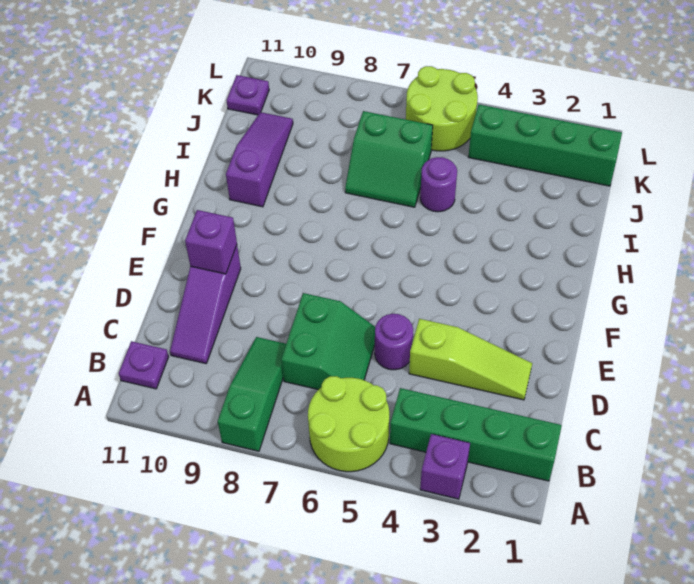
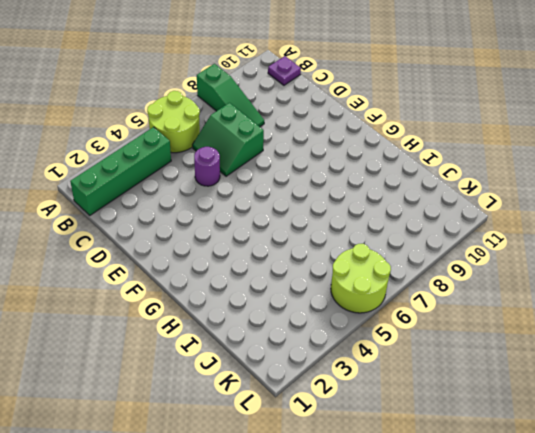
none -> purple 1x1 brick [420,434,470,499]
none -> purple 1x3 slope [170,245,241,364]
none -> lime 1x3 slope [409,319,532,400]

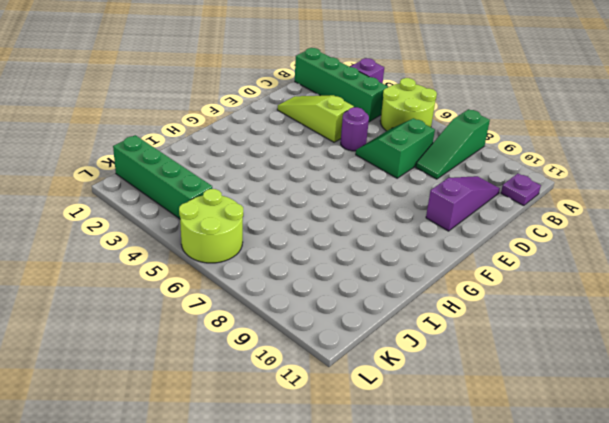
none -> purple 1x3 slope [226,112,293,207]
none -> purple 1x1 round brick [420,157,457,212]
none -> green 2x2 slope [345,111,433,207]

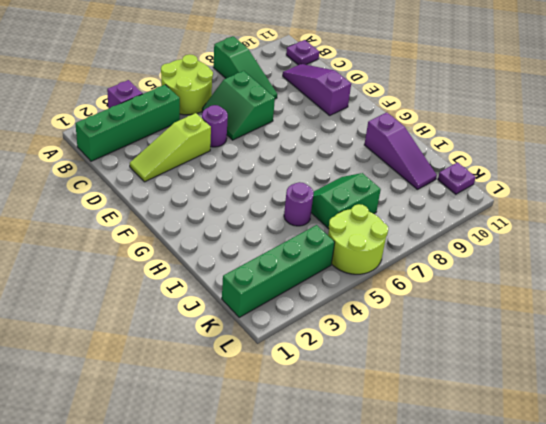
none -> purple 1x1 brick [185,210,237,274]

